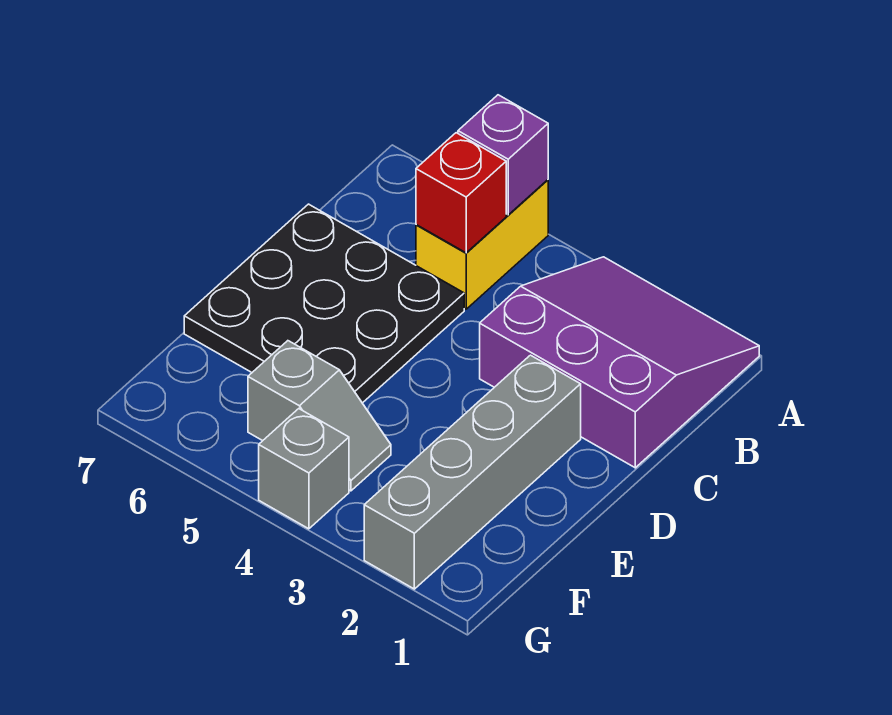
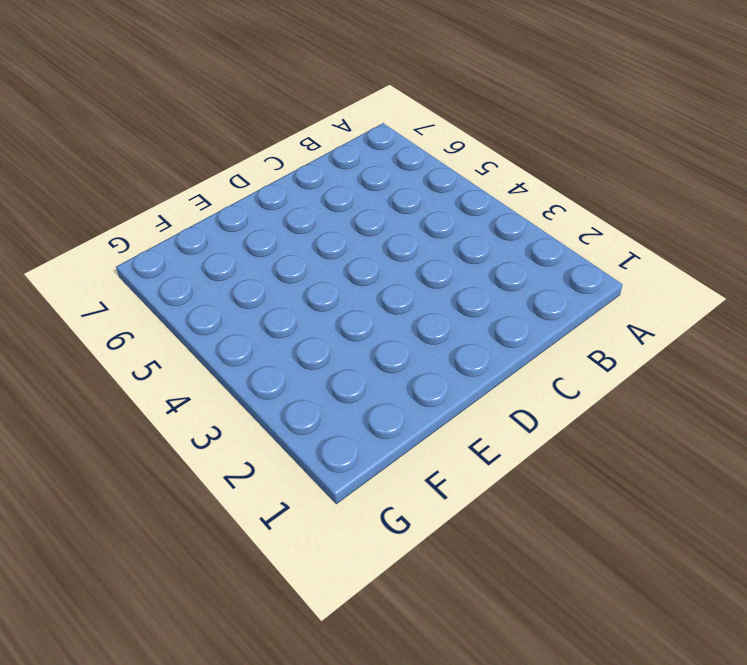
none -> purple 3x3 slope [480,257,759,468]
none -> yellow 1x2 brick [416,180,548,309]

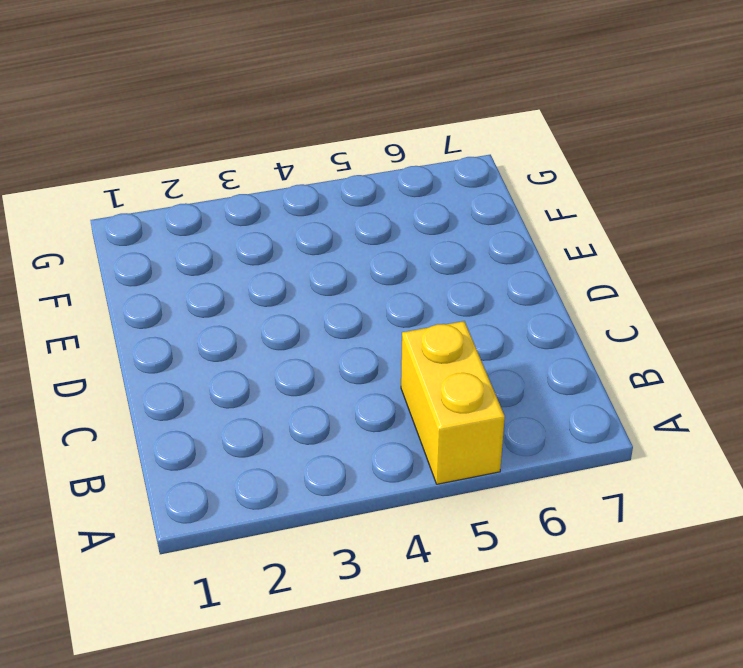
none -> purple 3x3 slope [480,257,759,468]
none -> black 3x3 plate [184,204,464,403]

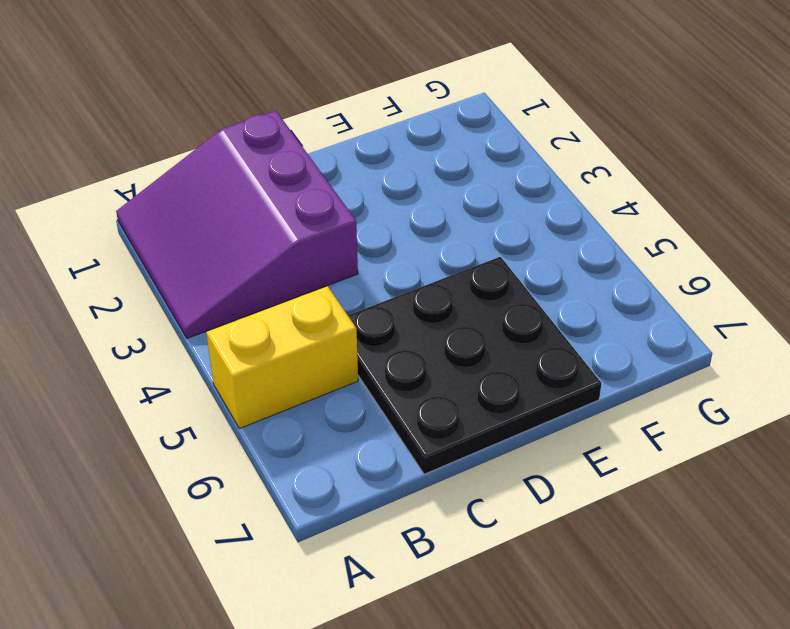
none -> grey 1x4 brick [364,355,581,589]
none -> grey 1x2 slope [248,341,391,491]

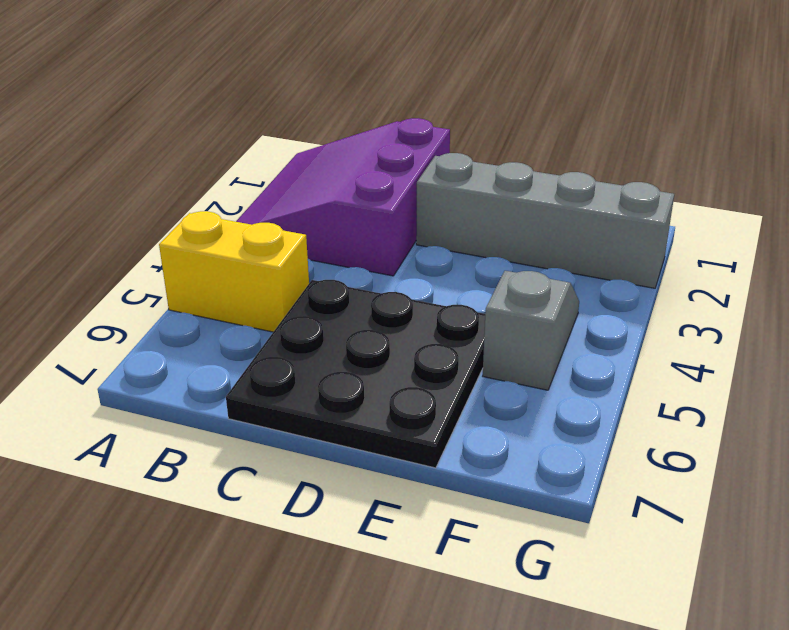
none -> grey 1x1 brick [259,409,349,529]
none -> purple 1x1 brick [458,95,548,215]

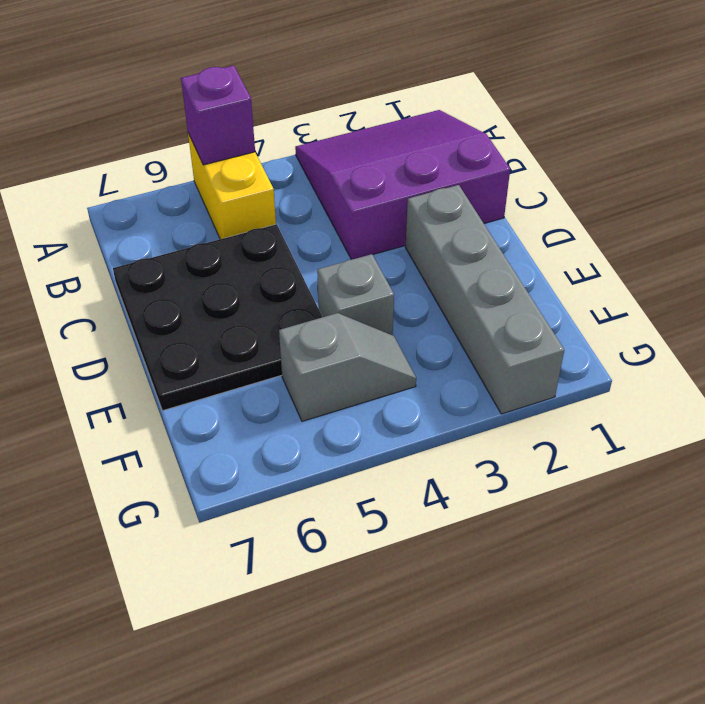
grey 1x1 brick [317,254,394,335] -> grey 1x1 brick moved to [259,409,349,529]
none -> red 1x1 brick [416,133,506,253]

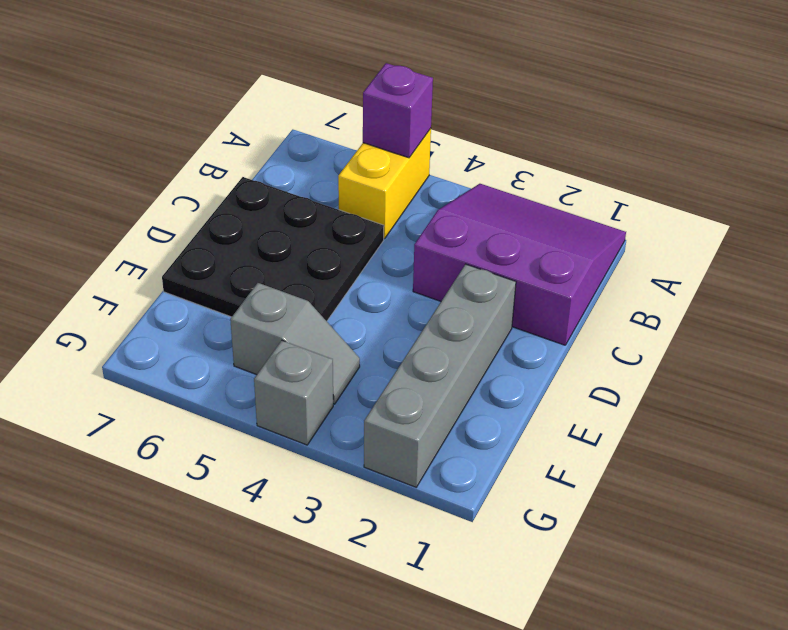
none -> red 1x1 brick [416,133,506,253]

